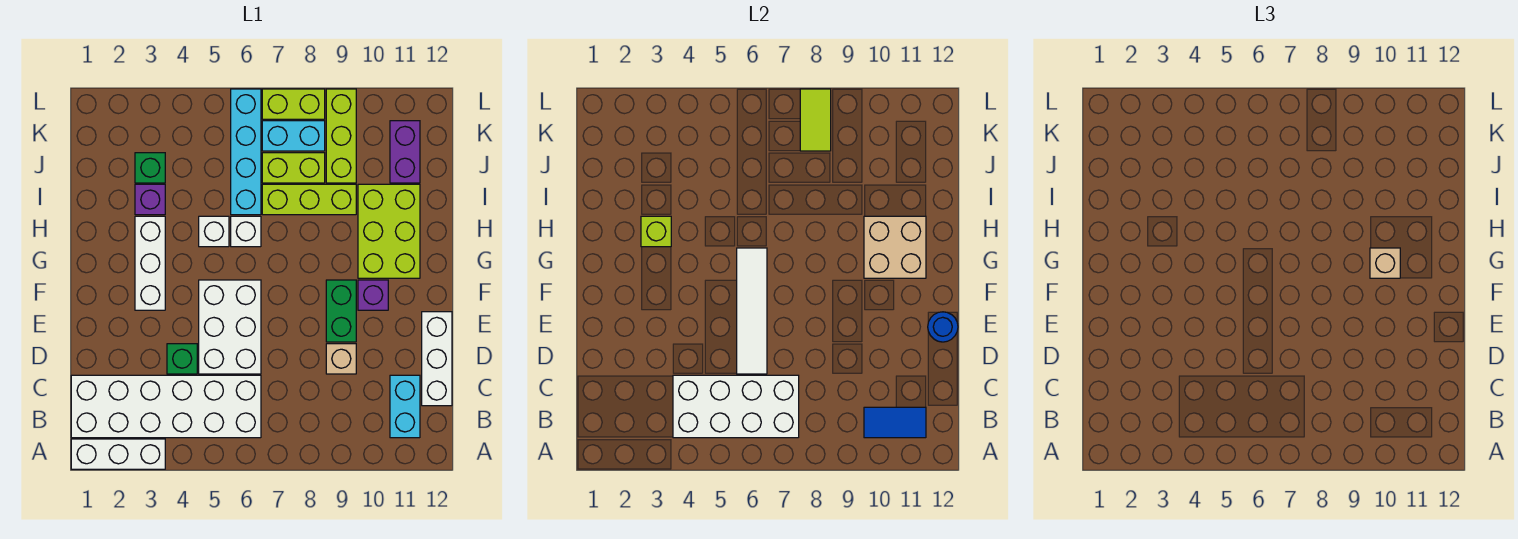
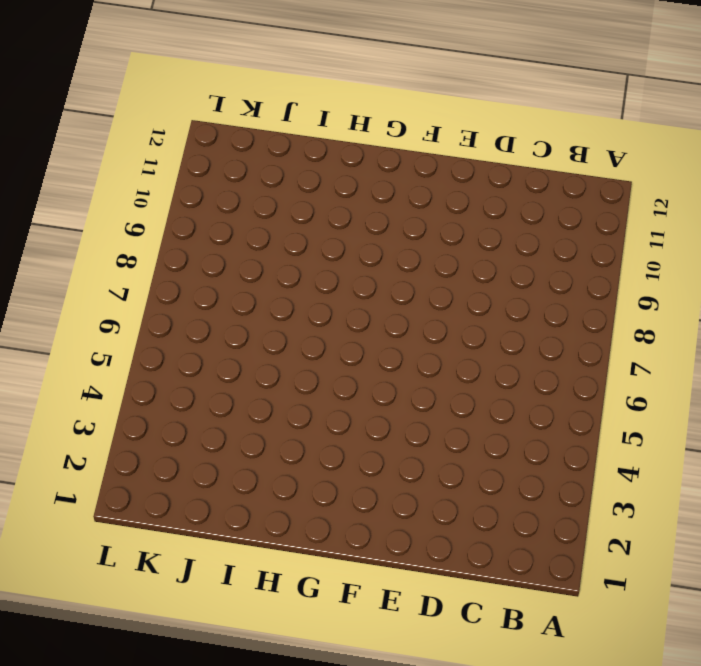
none -> white 1x3 brick [71,439,165,469]
none -> white 2x6 brick [71,375,261,438]
none -> cyan 1x2 brick [390,375,420,438]
none -> white 1x3 brick [422,312,452,406]

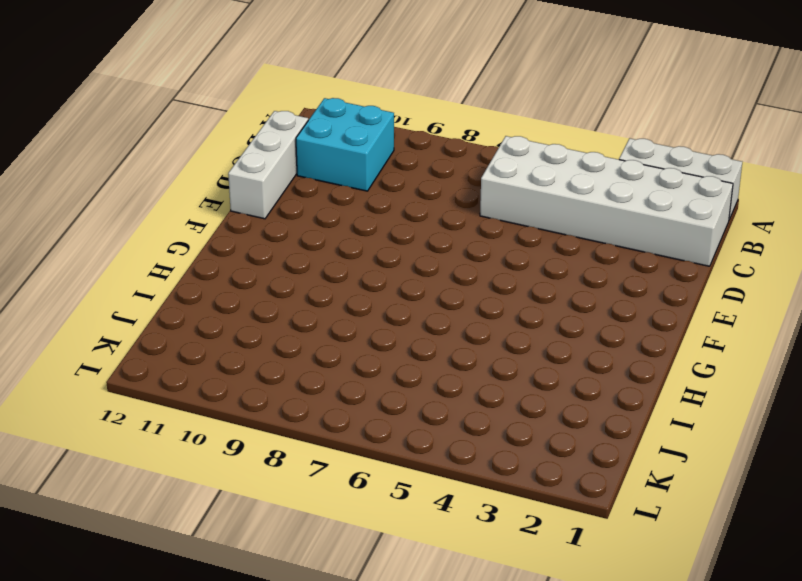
cyan 2x2 brick [296,98,394,191] -> cyan 1x2 brick [390,375,420,438]
none -> green 1x1 brick [167,344,197,374]
none -> white 2x3 brick [199,280,261,374]
none -> tan 1x1 brick [326,344,356,374]
none -> green 1x2 brick [326,280,356,342]

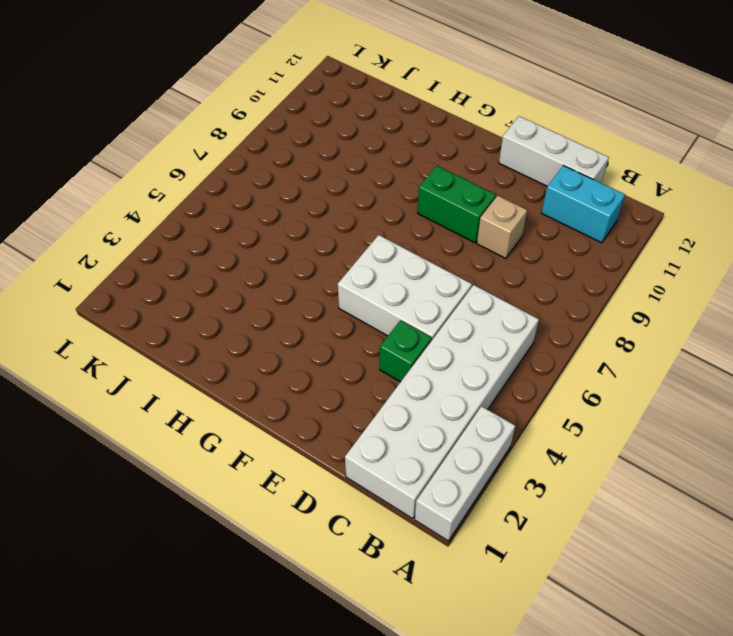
none -> white 1x3 brick [135,216,165,310]
none -> purple 1x1 brick [358,280,388,310]
none -> lime 2x3 brick [358,184,420,278]
none -> white 1x1 brick [199,216,229,247]

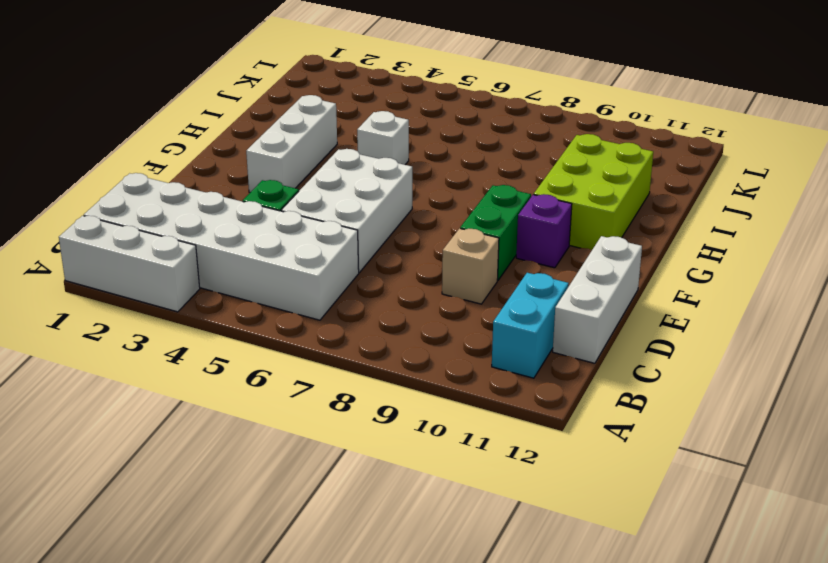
none -> white 1x1 brick [231,216,261,247]
none -> purple 1x1 brick [135,184,165,215]
none -> cyan 1x4 brick [231,89,261,215]
none -> lime 1x3 brick [262,184,356,215]

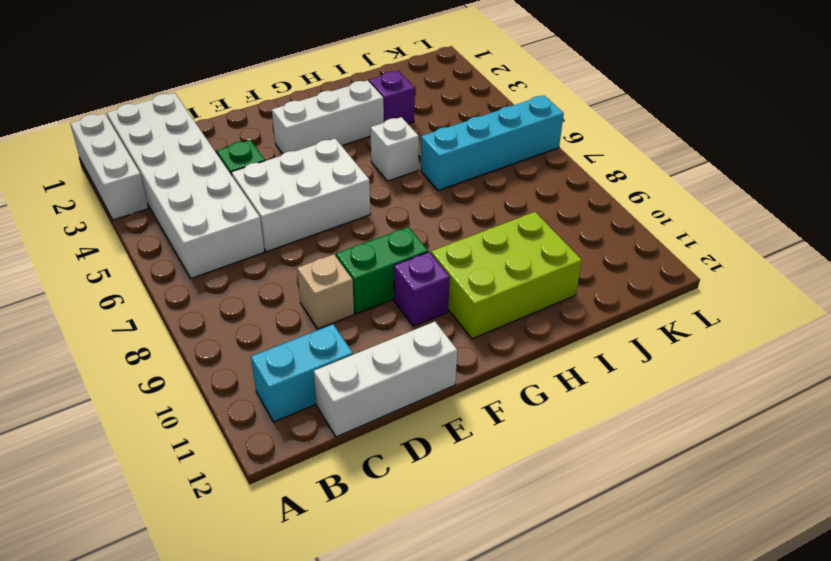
none -> white 1x1 brick [231,216,261,247]
none -> lime 1x3 brick [262,184,356,215]
none -> green 1x1 brick [135,153,165,183]
none -> lime 1x2 brick [262,153,325,183]

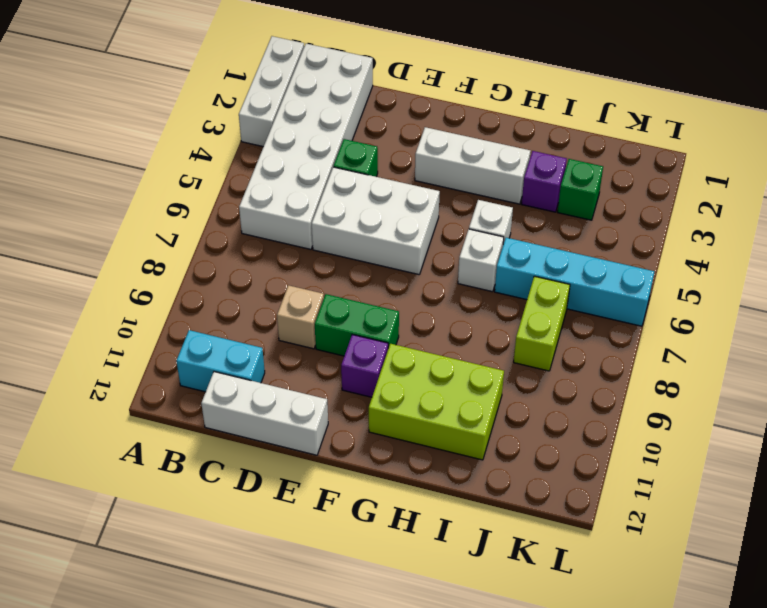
none -> lime 1x3 brick [262,184,356,215]
none -> lime 1x3 brick [326,89,356,183]
none -> purple 1x2 brick [390,121,420,183]
none -> cyan 1x2 brick [262,121,325,151]

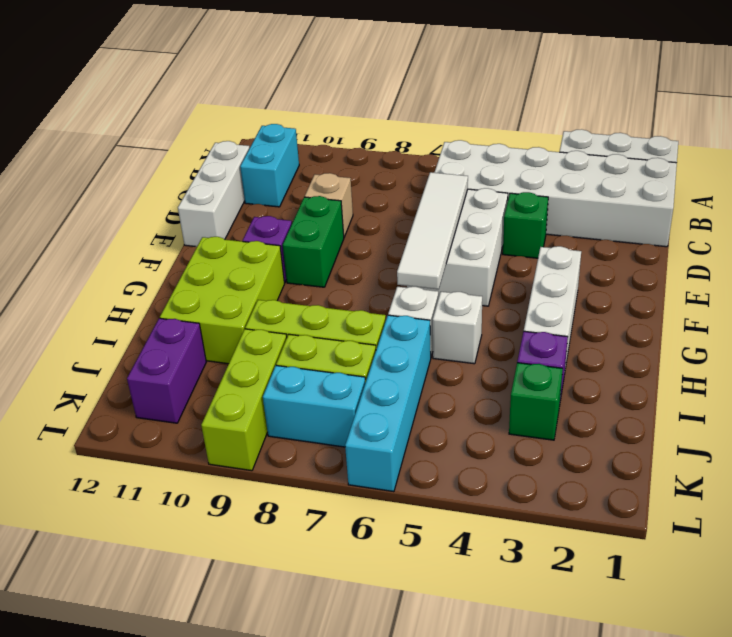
none -> lime 1x2 brick [262,89,325,119]
none -> white 2x4 brick [673,375,799,438]
none -> blue 1x2 tile [864,407,926,438]
none -> blue 1x1 round brick [928,312,958,342]

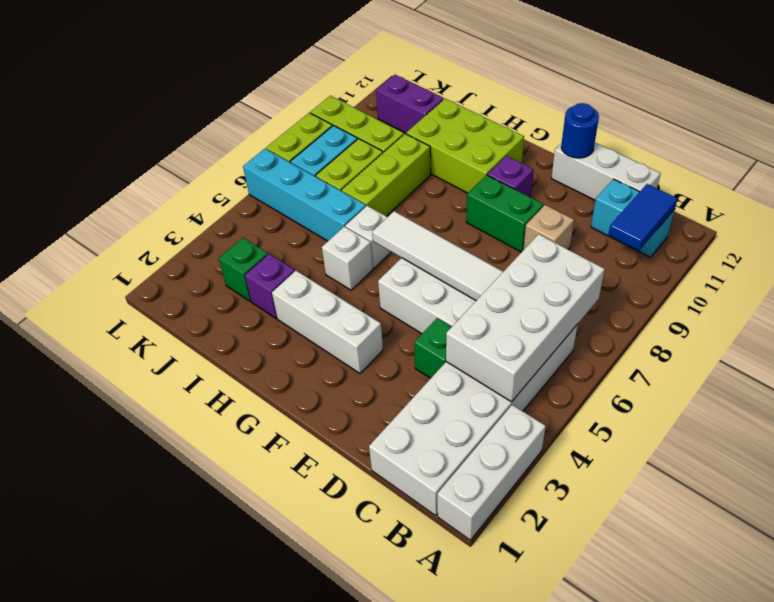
none -> tan 2x2 brick [864,216,926,278]
none -> lime 1x1 brick [641,216,671,247]
none -> lime 1x2 tile [800,89,831,151]
none -> tan 1x1 brick [1370,248,1400,278]

